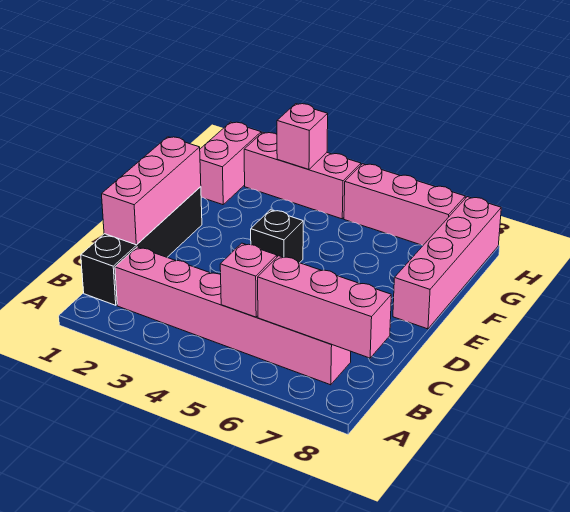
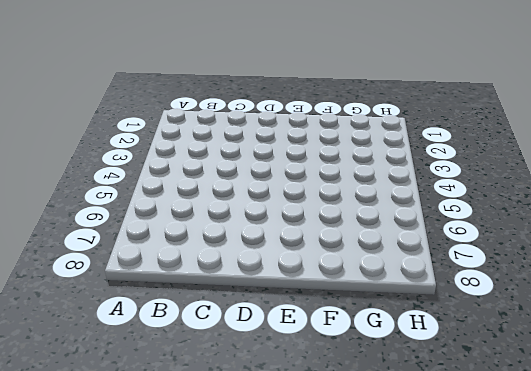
none -> black 1x4 brick [81,187,202,305]
none -> pink 1x6 brick [115,247,351,385]

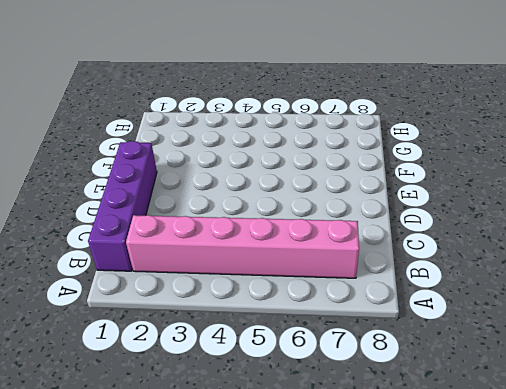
purple 1x4 brick [88,141,157,271] -> black 1x4 brick [81,187,202,305]
none -> black 1x1 brick [251,210,303,263]
none -> pink 1x4 brick [393,197,501,329]

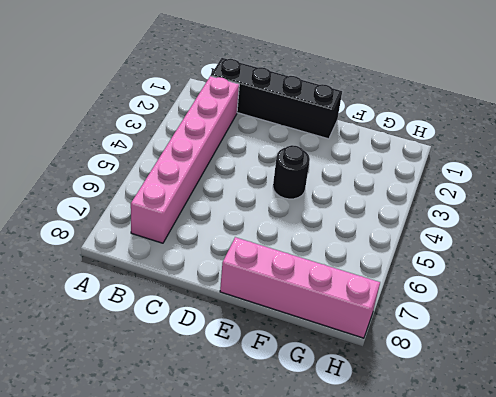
black 1x1 round brick [273,145,310,199] -> black 1x1 brick [251,210,303,263]
none -> pink 1x2 brick [200,122,261,205]
none -> pink 1x3 brick [244,132,361,219]

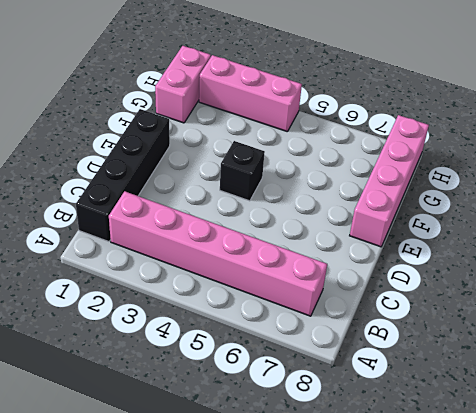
none -> pink 1x3 brick [344,164,465,245]
none -> pink 1x1 brick [220,243,277,317]

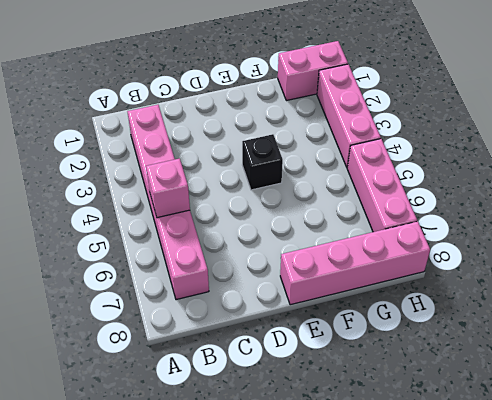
none -> black 1x4 brick [81,187,202,305]
none -> pink 1x3 brick [258,256,391,358]

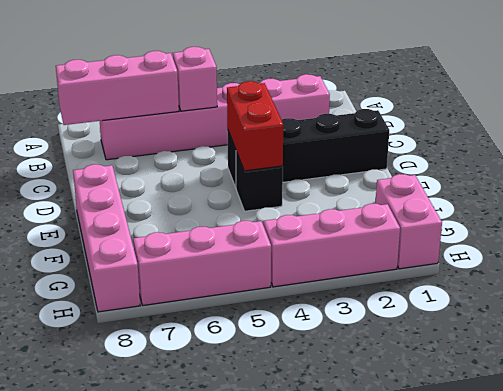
black 1x4 brick [227,109,389,187] -> black 1x4 brick turned to [81,187,202,305]
red 1x2 brick [227,81,283,171] -> none
none -> pink 1x3 brick [102,137,201,245]
none -> pink 1x1 brick [277,104,328,170]

